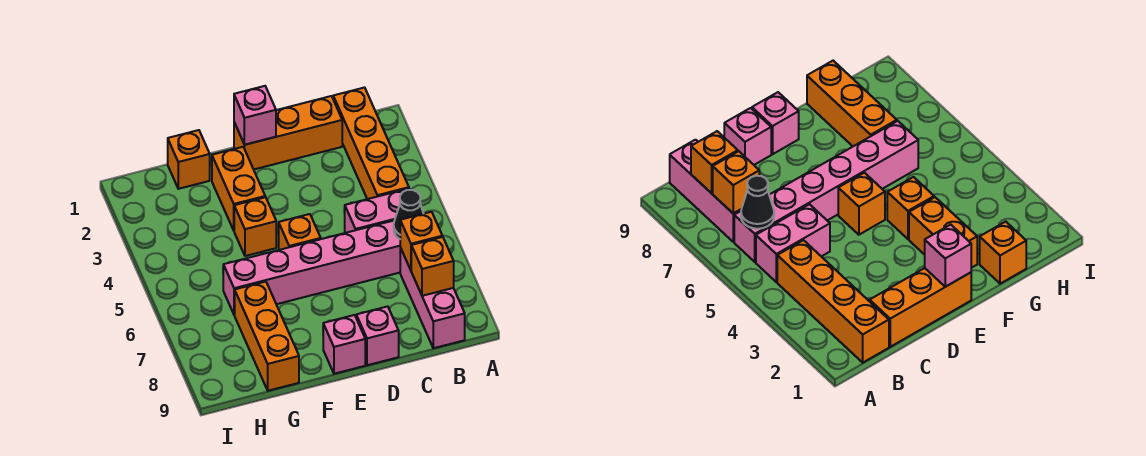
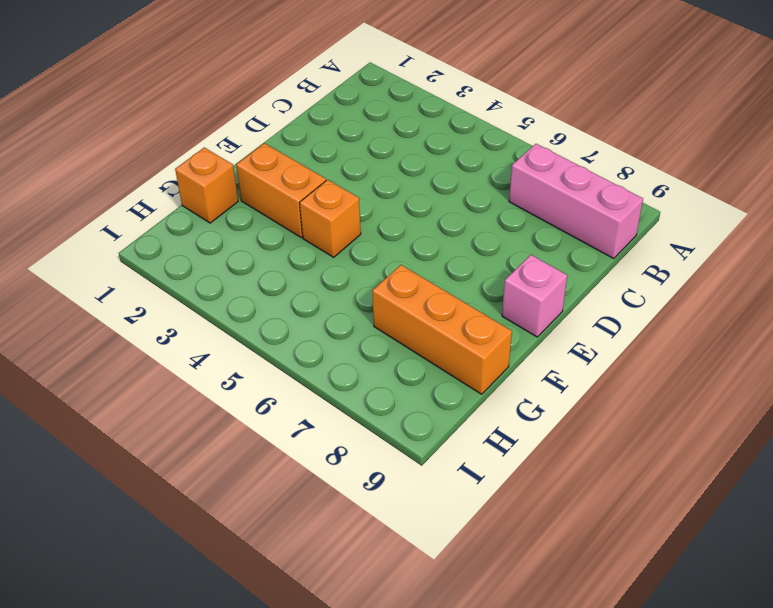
none -> orange 1x4 brick [333,88,409,199]
none -> pink 1x2 brick [344,189,410,233]
none -> pink 1x6 brick [223,221,400,315]

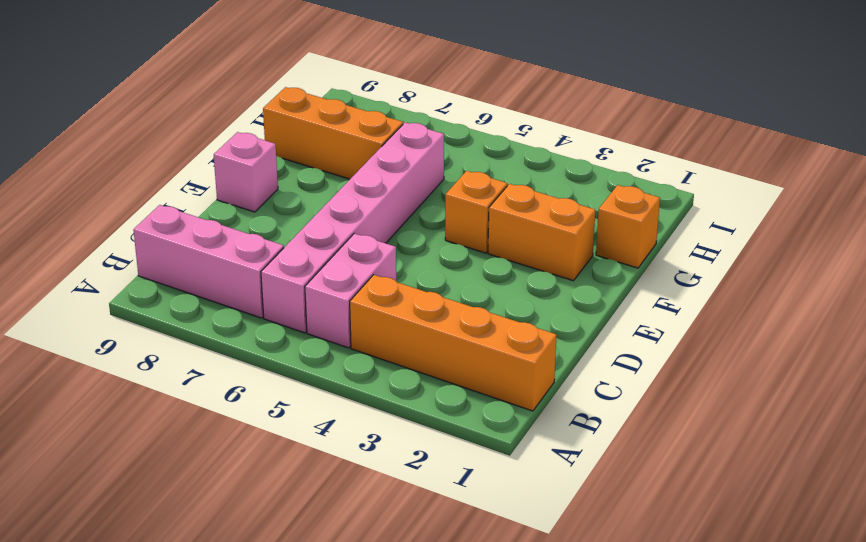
none -> orange 1x3 brick [234,96,342,169]
none -> pink 1x1 brick [356,306,399,365]
none -> orange 1x1 brick [279,214,321,250]

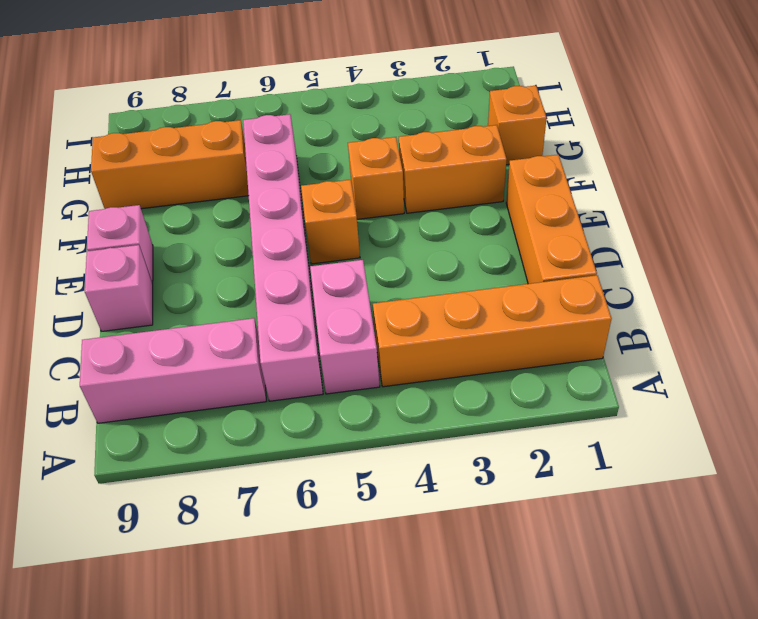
none -> black 1x1 cone [394,190,424,239]
none -> orange 1x1 brick [400,212,442,270]
none -> orange 1x1 brick [411,237,454,296]

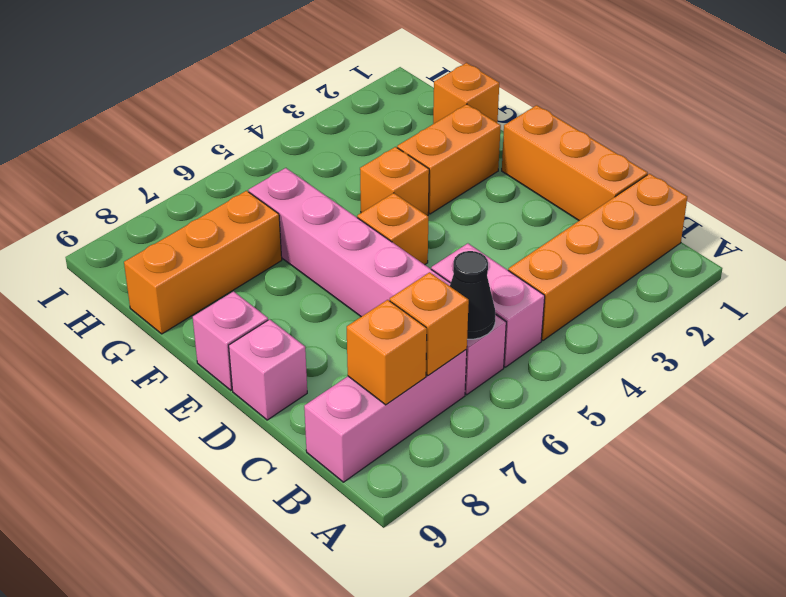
none -> pink 1x1 brick [234,86,276,145]

